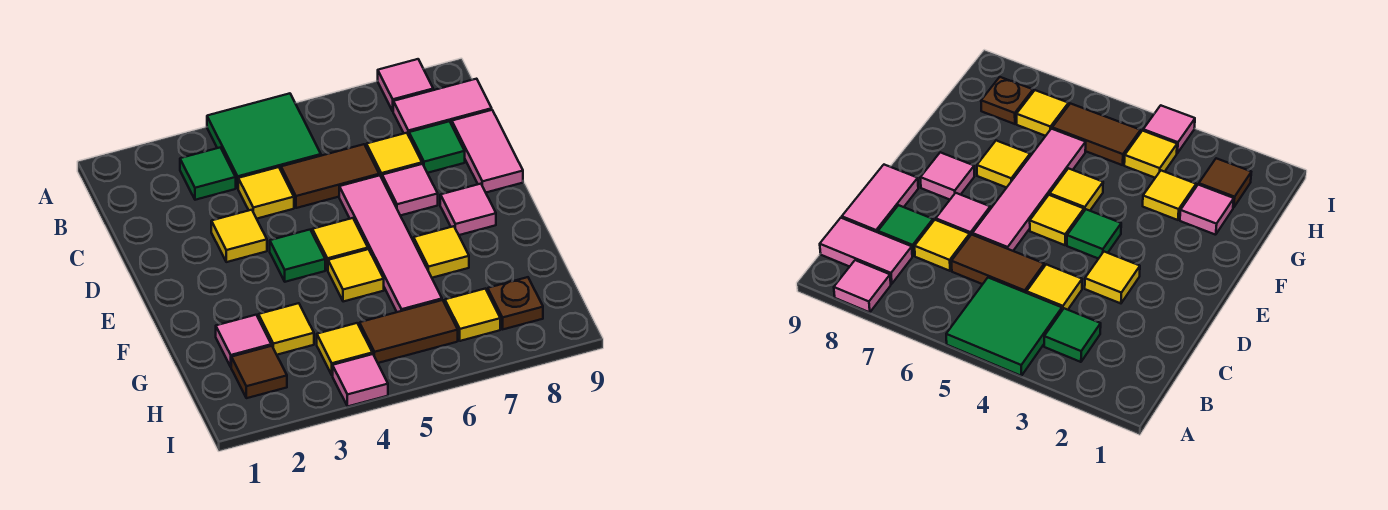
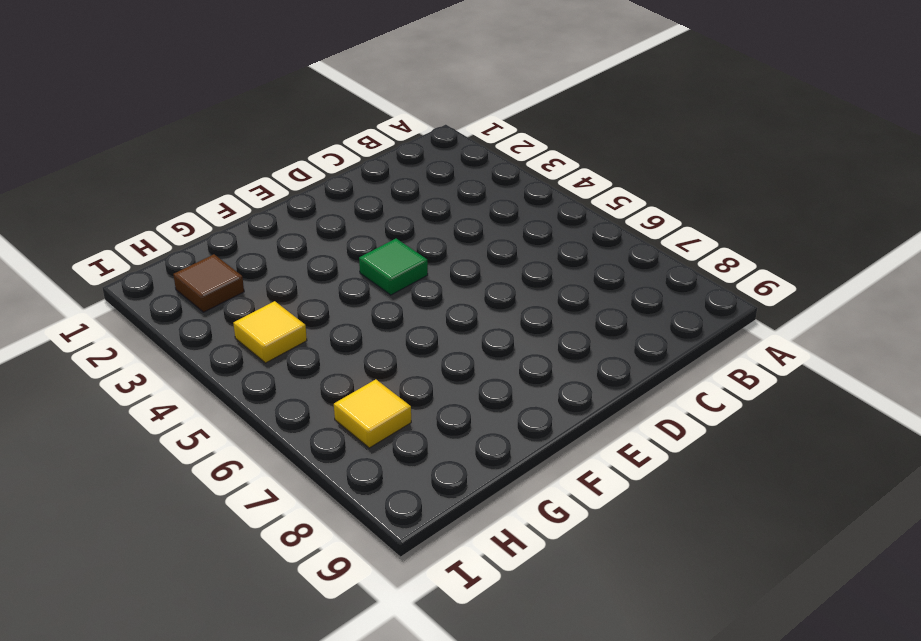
none -> green 2x2 tile [207,93,321,188]
none -> pink 1x1 tile [378,59,433,111]
none -> green 1x1 tile [180,147,236,200]

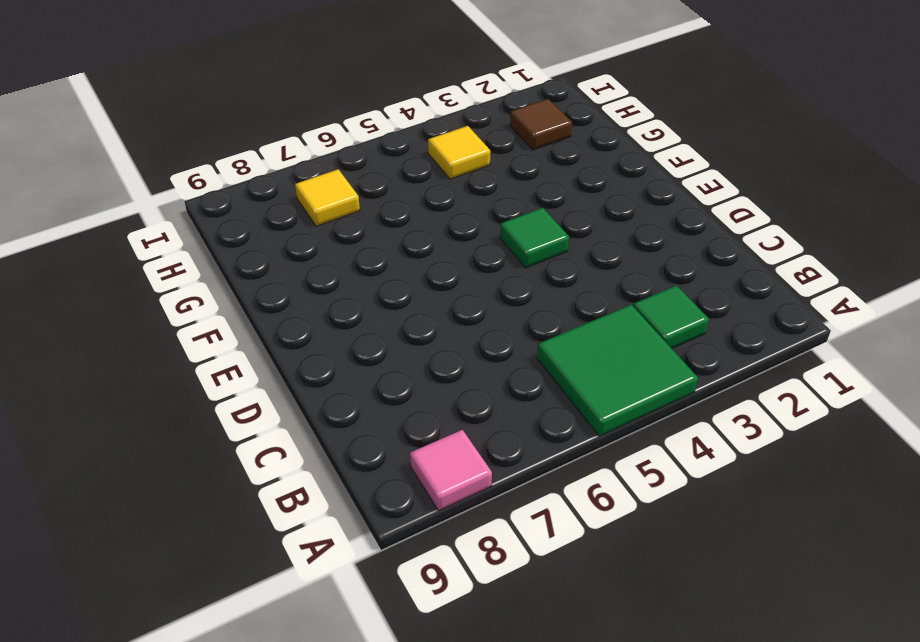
none -> pink 1x2 tile [393,79,492,136]
none -> yellow 1x1 tile [238,167,294,219]
none -> brown 1x2 tile [281,144,379,208]

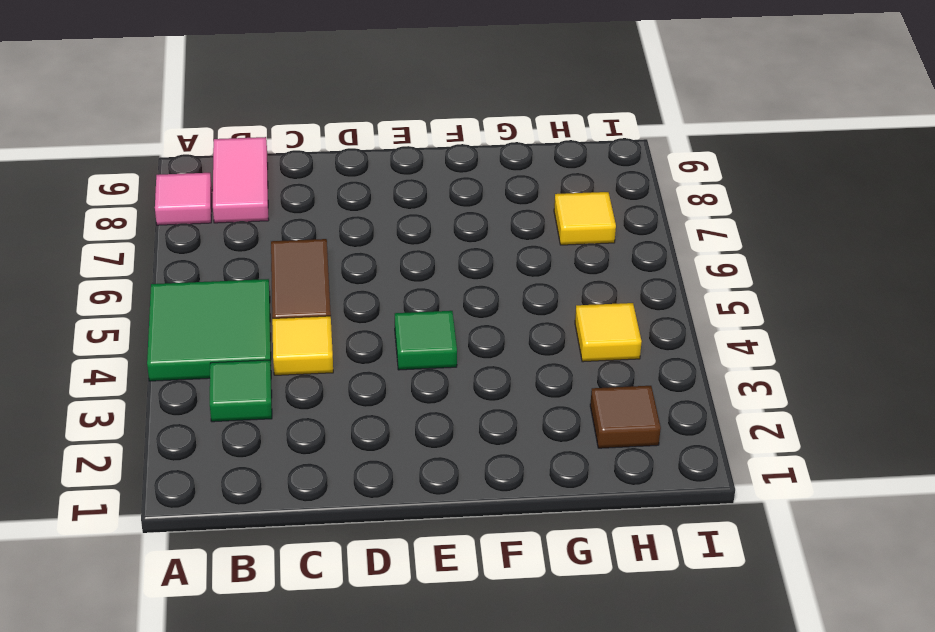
none -> yellow 1x1 tile [366,133,422,178]
none -> green 1x1 tile [409,121,465,173]
none -> pink 1x2 tile [452,110,523,192]

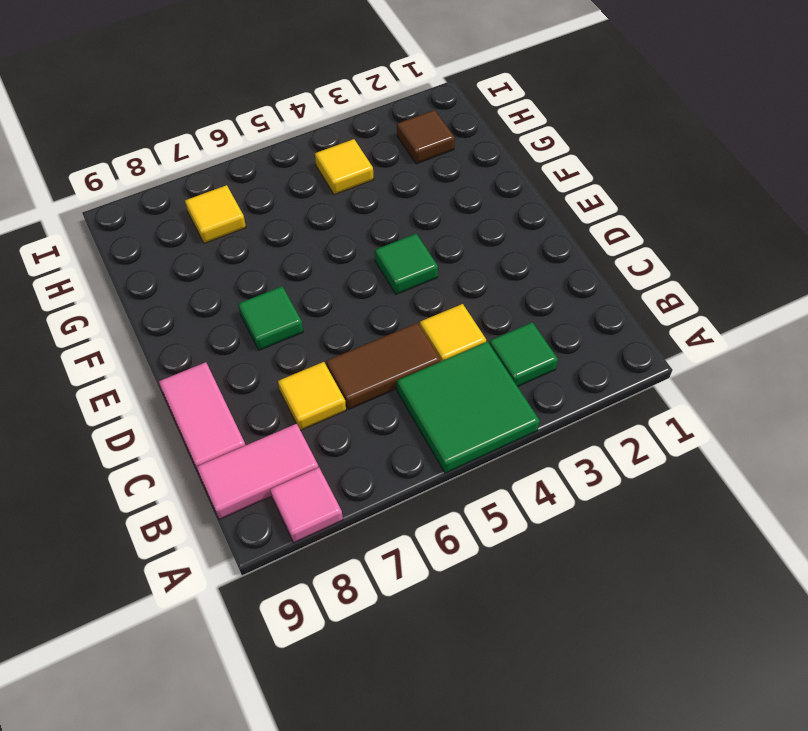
green 1x1 tile [238,286,303,350] -> green 1x1 tile moved to [409,121,465,173]
none -> yellow 1x1 tile [211,210,267,262]
none -> pink 1x4 tile [339,175,442,312]
none -> pink 1x1 tile [382,164,438,216]

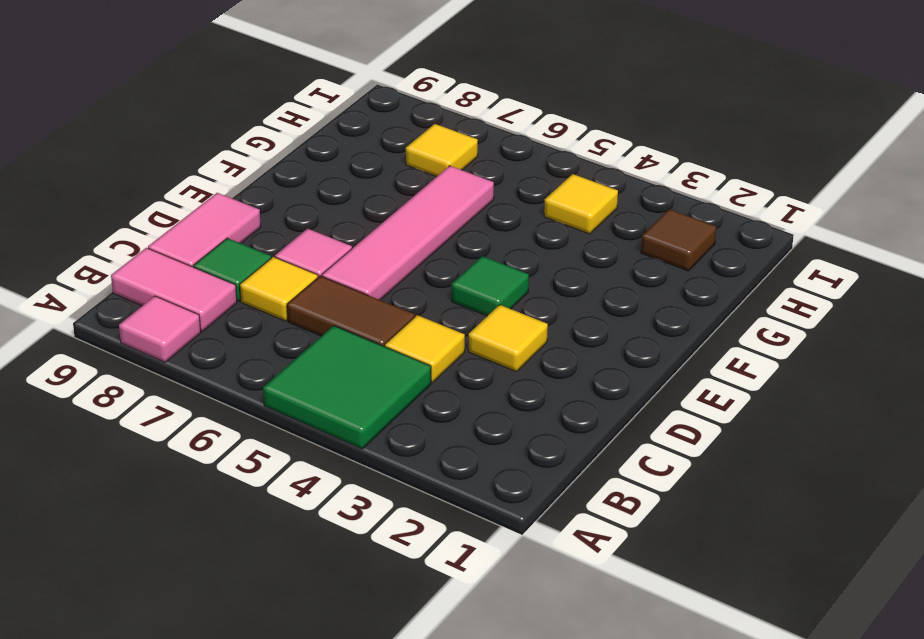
none -> green 1x1 tile [180,147,236,200]
none -> yellow 1x1 tile [312,218,368,270]
none -> pink 1x1 tile [440,184,496,235]

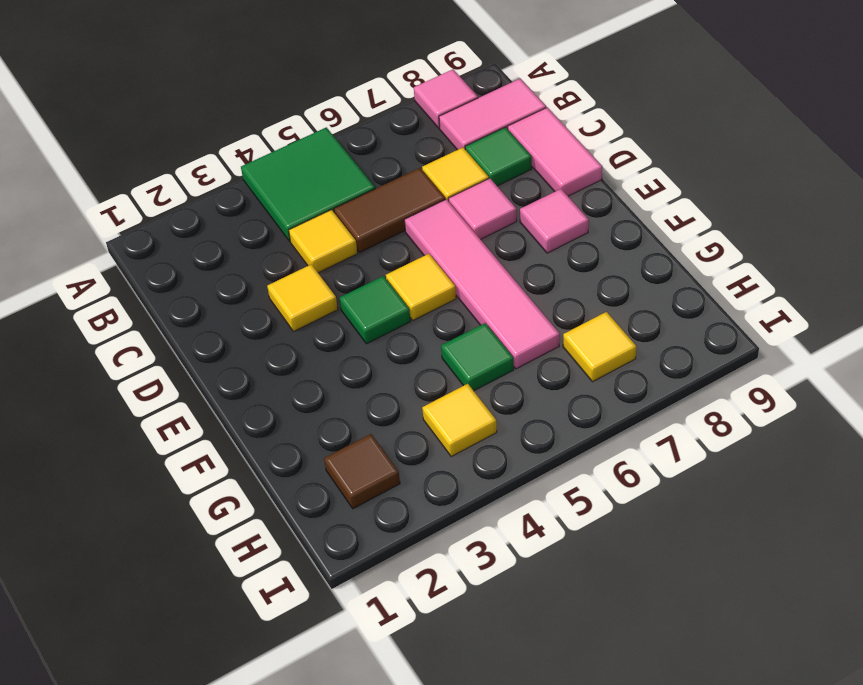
green 1x1 tile [441,323,514,391] -> green 1x1 tile moved to [180,147,236,200]
none -> yellow 1x1 tile [328,249,384,302]
none -> yellow 1x1 tile [414,226,469,278]
none -> pink 1x1 tile [216,315,271,367]

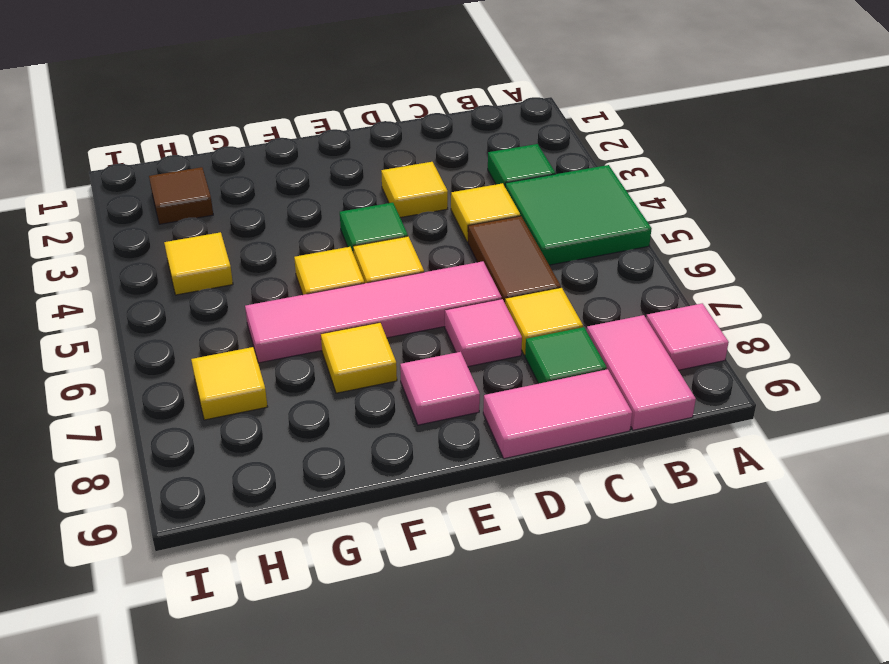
none -> pink 1x1 tile [216,315,271,367]
none -> yellow 1x1 tile [258,303,314,355]
none -> brown 1x2 tile [360,300,458,363]

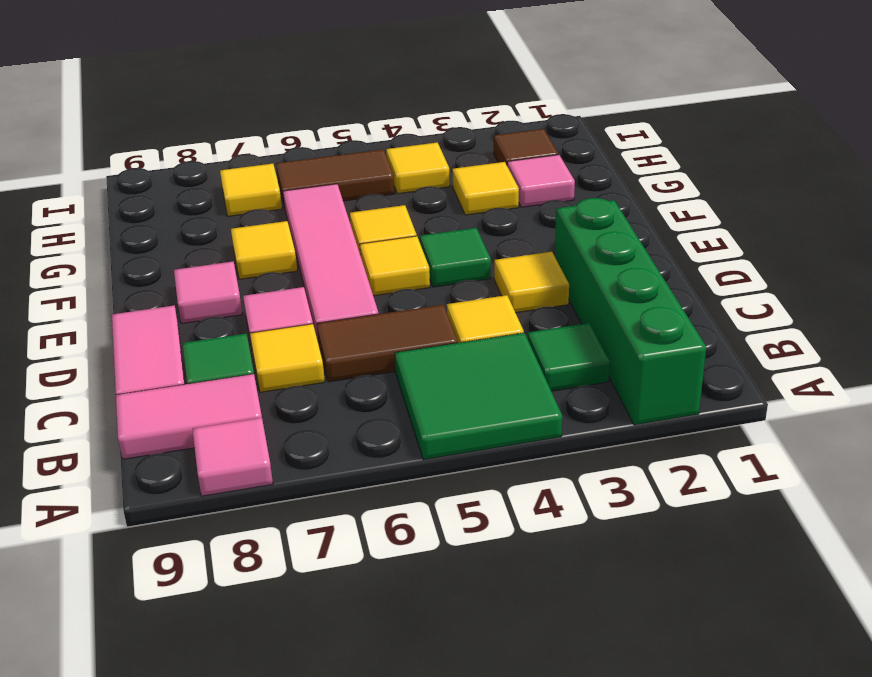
green 1x4 brick [555,198,706,425] -> none
none -> brown 1x1 plate [488,277,543,329]
none -> pink 1x1 tile [333,354,388,406]

